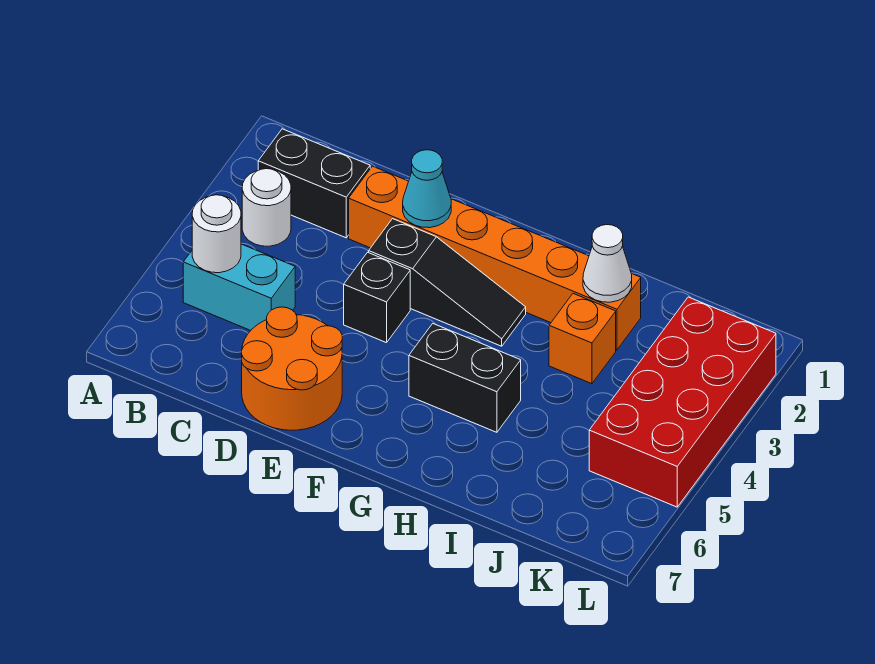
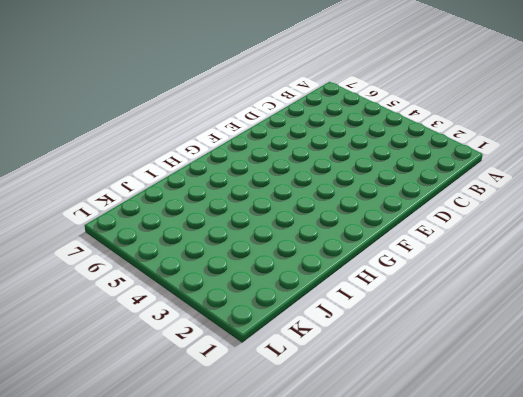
none -> black 1x2 brick [258,129,370,238]
none -> white 1x1 round brick [242,169,291,246]
none -> cyan 1x2 brick [183,244,295,331]

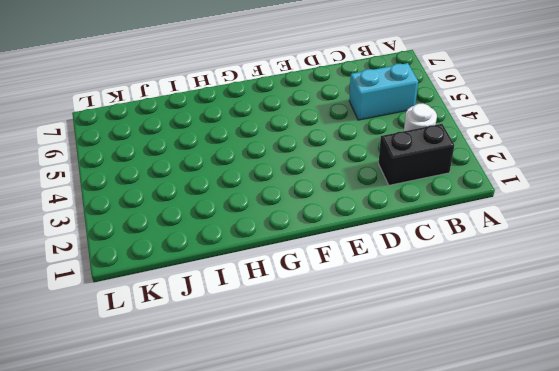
none -> orange 1x6 brick [349,166,641,350]
none -> orange 2x2 round brick [242,307,342,430]
none -> black 1x3 slope [369,219,526,346]

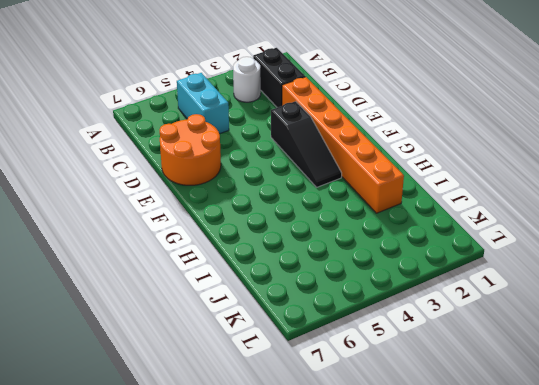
none -> black 1x1 brick [344,252,410,343]
none -> black 1x2 brick [409,324,521,432]
none -> orange 1x1 brick [549,294,616,384]

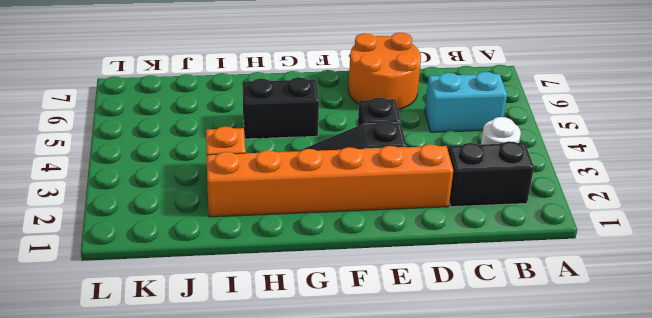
none -> red 2x4 brick [589,297,776,507]
none -> white 1x1 round brick [192,195,241,273]
none -> cyan 1x1 cone [403,150,451,228]

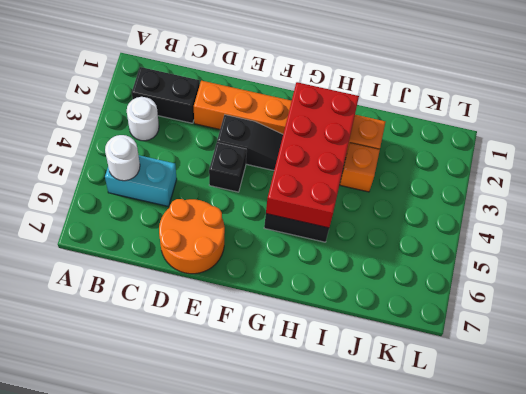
red 2x4 brick [266,82,359,228] -> red 2x4 brick moved to [589,297,776,507]
none -> cyan 1x1 cone [403,150,451,228]
none -> white 1x1 cone [583,225,632,302]

